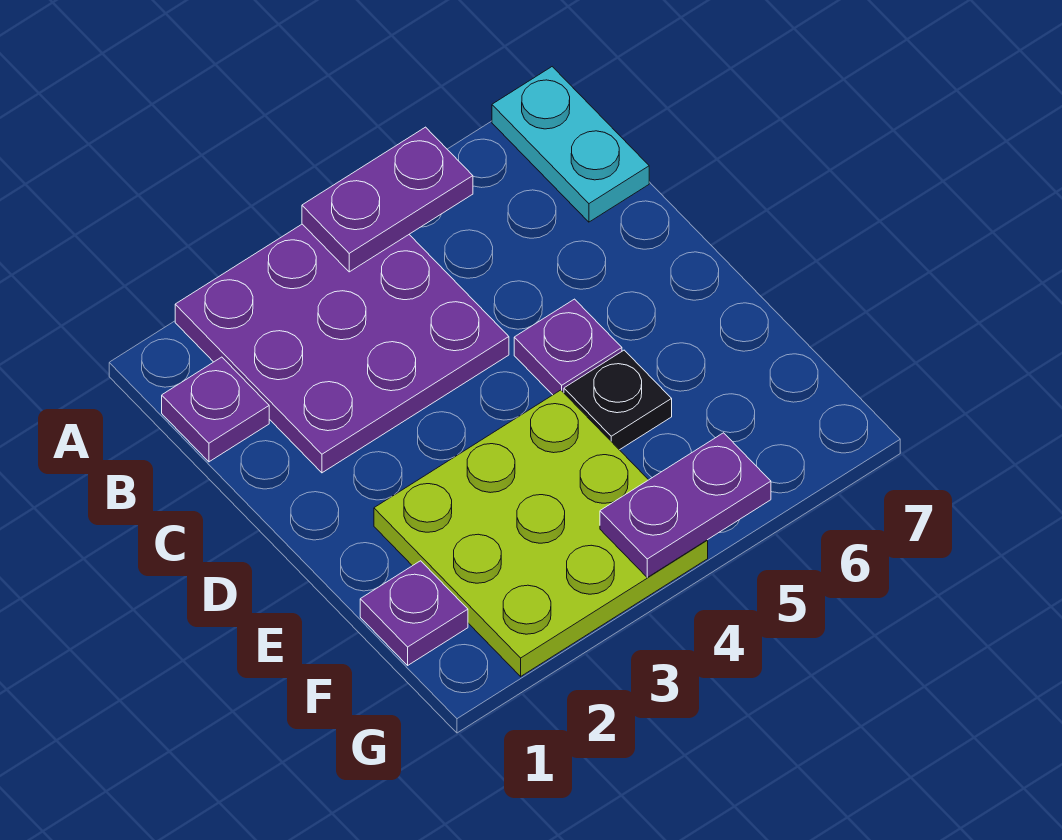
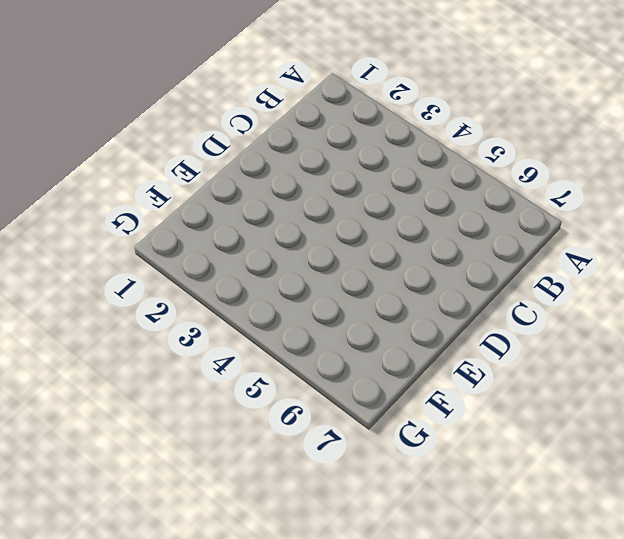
none -> purple 3x3 plate [175,224,509,473]
none -> cyan 1x2 plate [492,67,649,222]

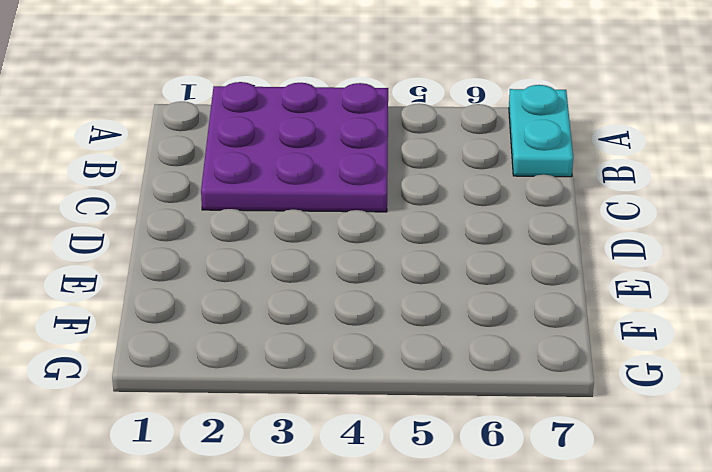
none -> purple 1x1 plate [162,357,269,462]
none -> purple 1x1 plate [514,299,622,395]

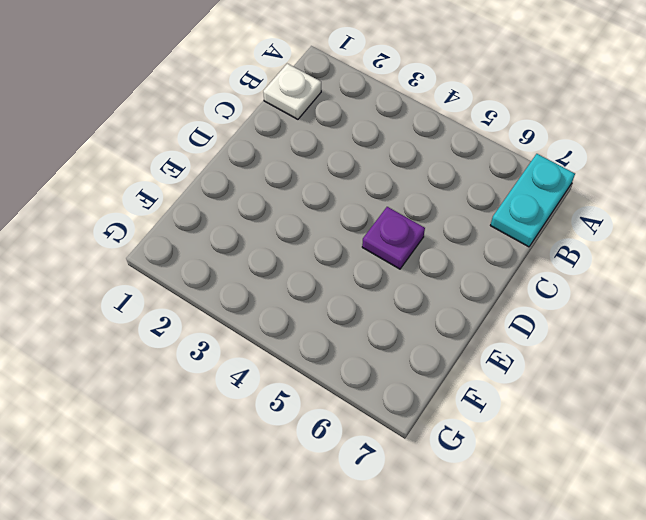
white 1x1 plate [263,64,321,119] -> purple 1x1 plate [162,357,269,462]
none -> purple 3x3 plate [175,224,509,473]
none -> lime 3x3 plate [374,390,708,676]

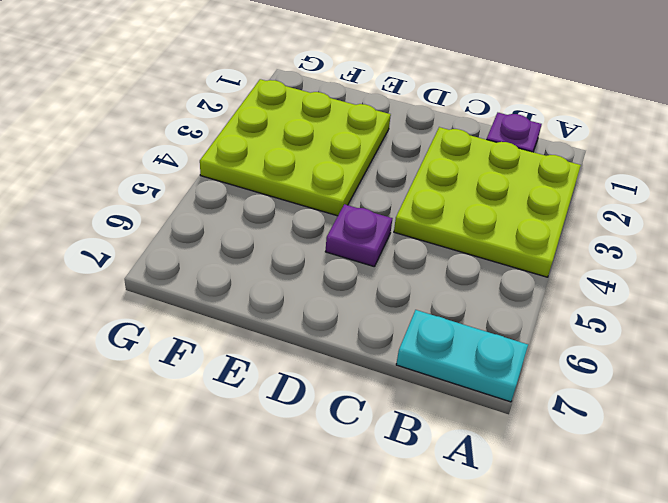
lime 3x3 plate [394,127,581,277] -> purple 3x3 plate [175,224,509,473]
none -> black 1x1 plate [564,350,672,450]
none -> purple 1x1 plate [360,561,468,665]

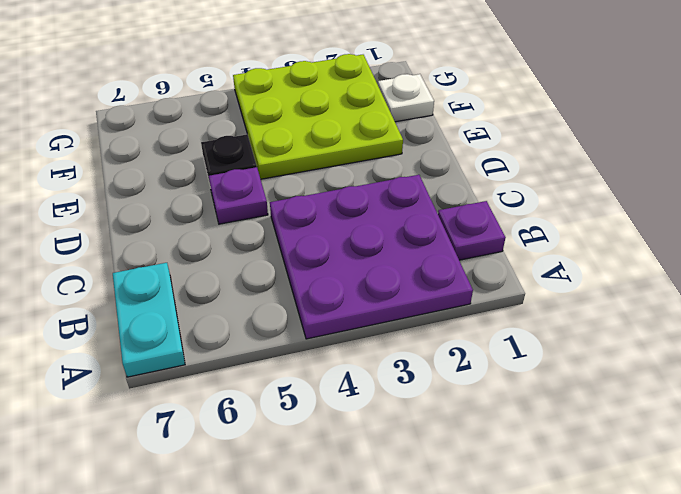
white 1x1 plate [378,74,434,122] -> purple 1x1 plate [360,561,468,665]
none -> purple 1x2 plate [302,127,473,272]
none -> purple 1x2 plate [600,433,771,577]

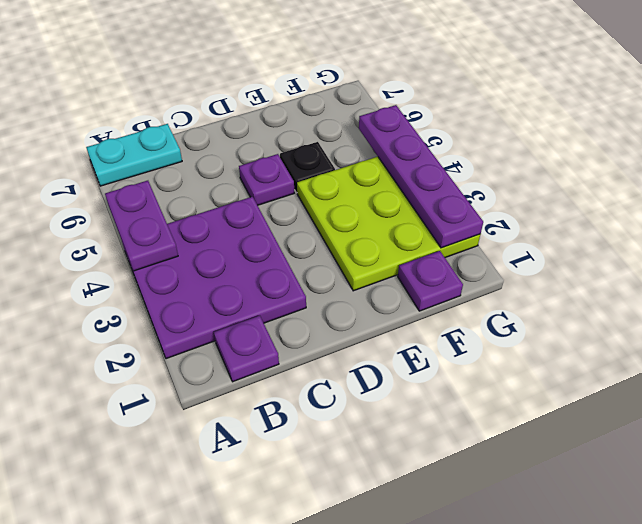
purple 1x4 plate [359,105,483,248] -> purple 1x2 plate [600,433,771,577]

